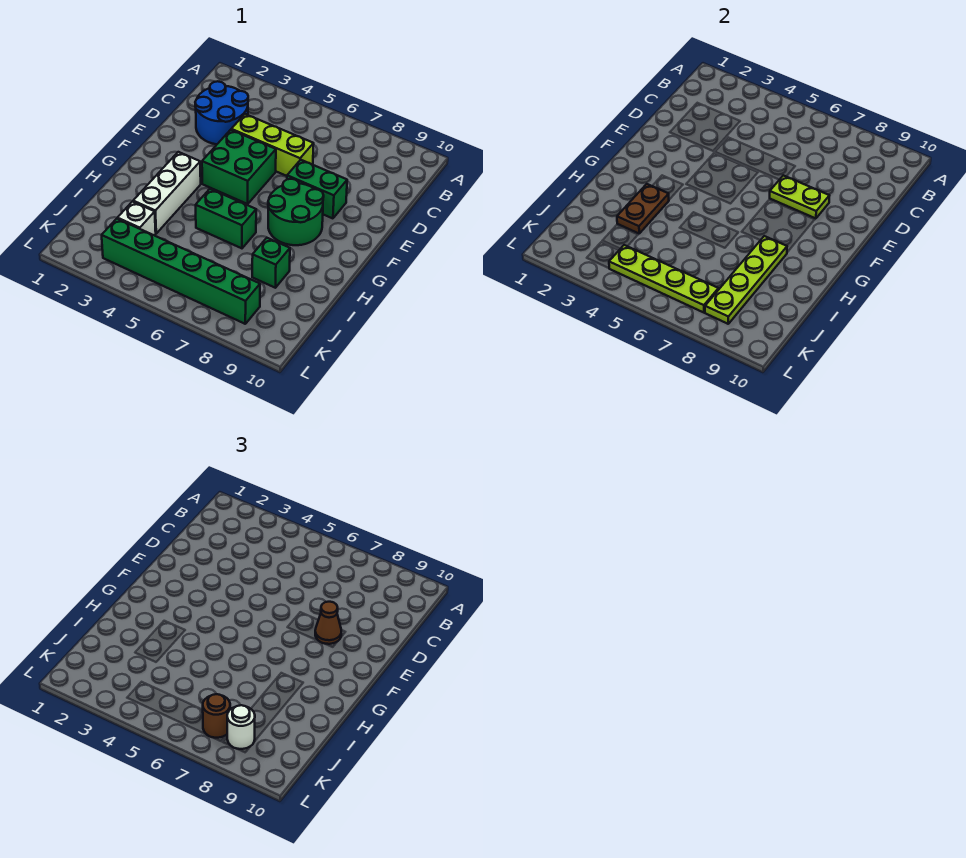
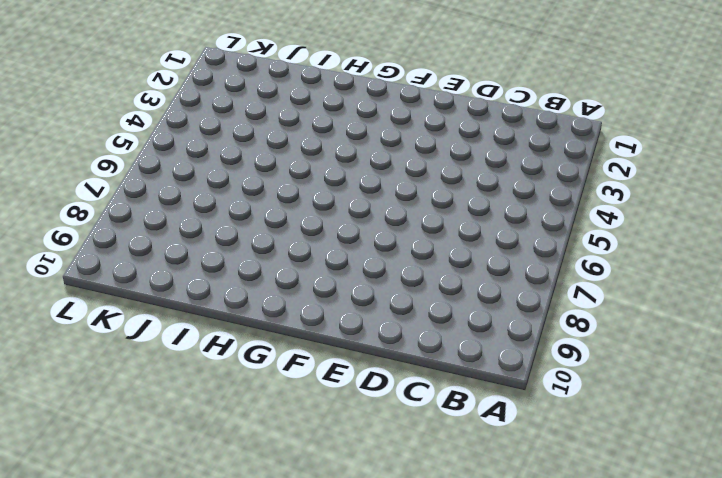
none -> blue 2x2 round brick [195,81,248,144]
none -> lime 1x3 brick [231,114,314,176]
none -> green 2x2 brick [202,130,276,204]

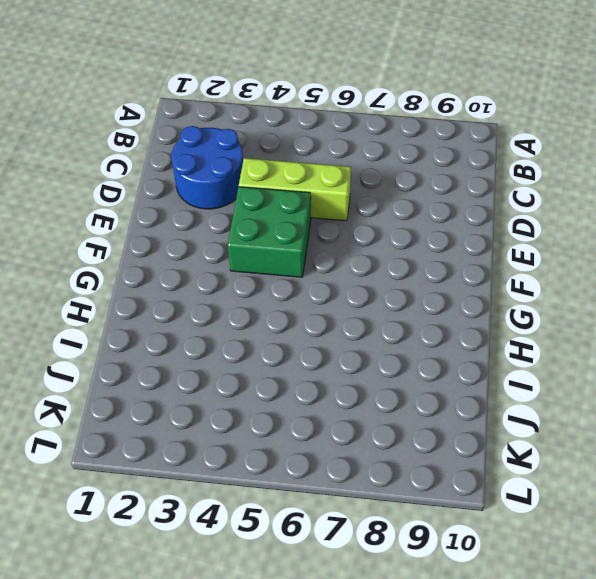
none -> green 1x2 brick [287,160,347,218]
none -> green 2x2 round brick [268,179,324,245]
none -> white 1x3 brick [133,152,201,233]

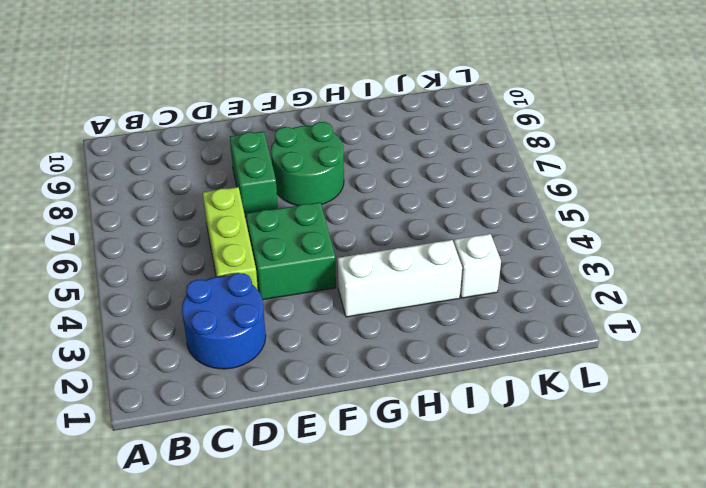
none -> green 1x2 brick [196,189,256,248]
none -> green 1x1 brick [252,238,290,288]
none -> green 1x6 brick [102,219,260,324]

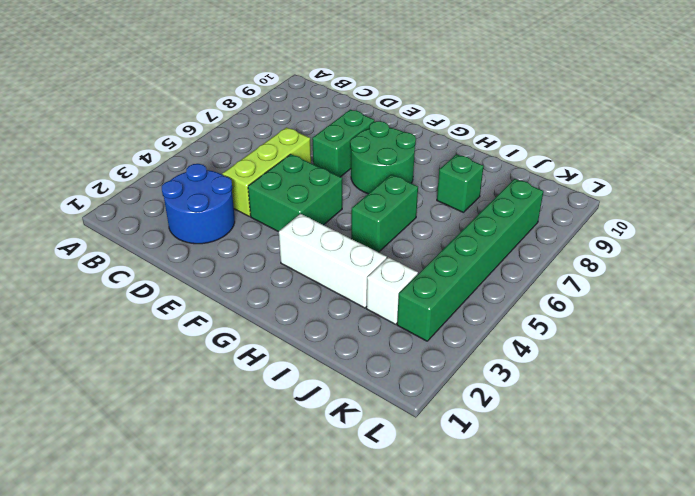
none -> lime 1x2 plate [770,175,829,218]
none -> brown 1x2 plate [617,184,669,233]
none -> lime 1x4 plate [705,236,787,324]

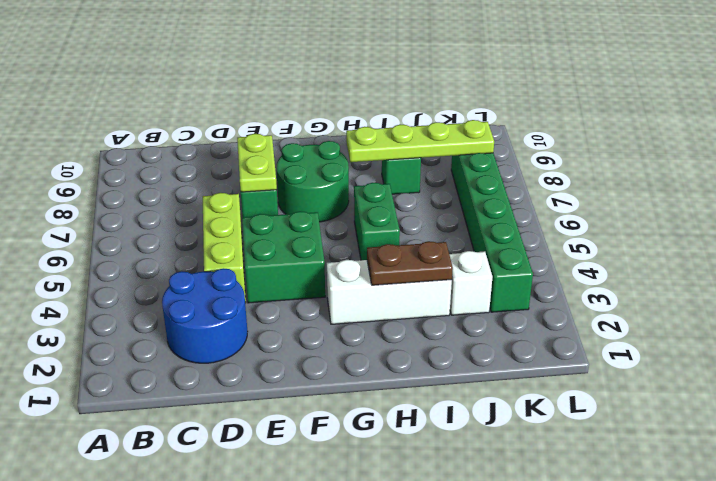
none -> lime 1x4 plate [609,245,718,313]
none -> brown 1x1 cone [315,602,341,644]
none -> brown 1x1 round brick [203,694,230,738]

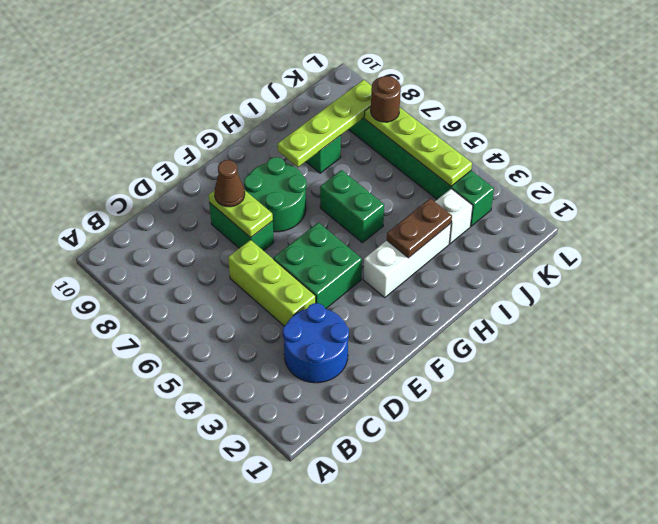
none -> white 1x1 round brick [227,705,255,749]

